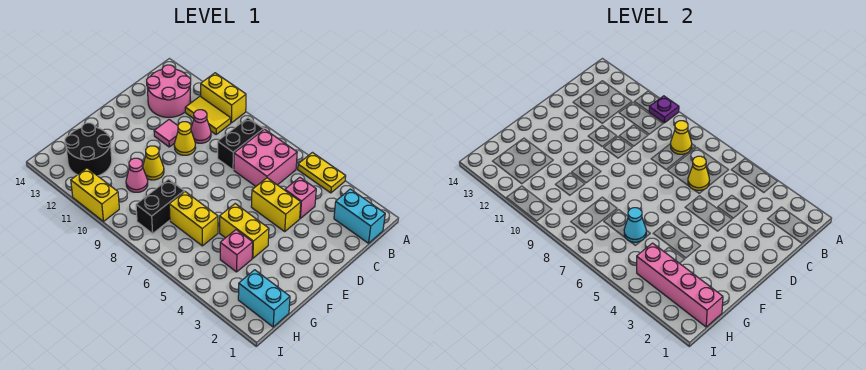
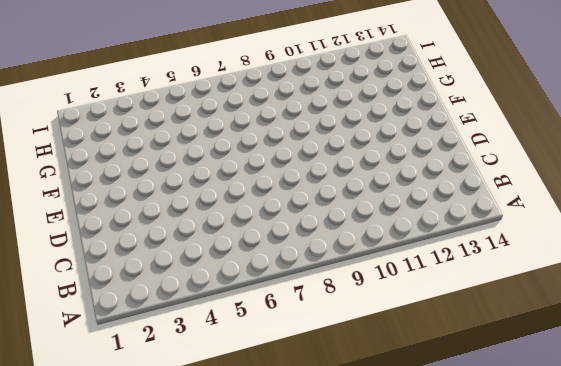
none -> yellow 1x2 plate [298,153,346,193]
none -> yellow 1x2 brick [201,73,246,123]
none -> cyan 1x2 brick [334,189,385,243]

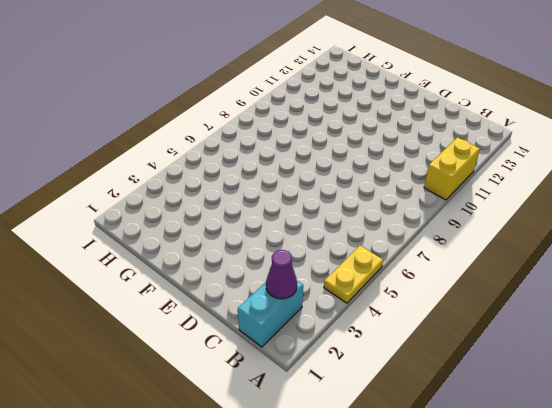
purple 1x1 cone [266,250,297,299] -> none
none -> pink 2x2 brick [234,129,297,186]
none -> black 1x2 brick [218,118,264,170]
none -> yellow 1x2 tile [185,96,231,134]

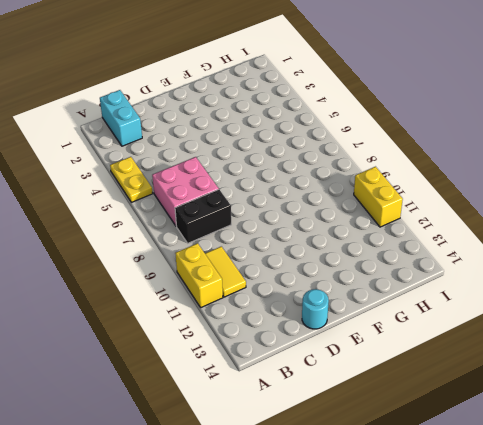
cyan 1x1 round brick [302,289,329,329] -> none
none -> pink 2x2 round brick [147,65,191,117]
none -> pink 1x1 brick [285,177,316,218]
none -> pink 1x1 cone [191,110,211,143]

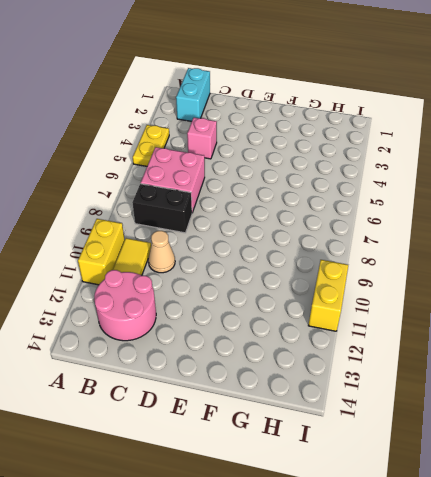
tan 1x1 cone [148,231,175,273] -> pink 1x1 cone [191,110,211,143]
none -> yellow 1x2 brick [251,178,301,231]
none -> yellow 1x1 cone [174,122,196,155]
none -> pink 1x1 tile [154,120,178,147]

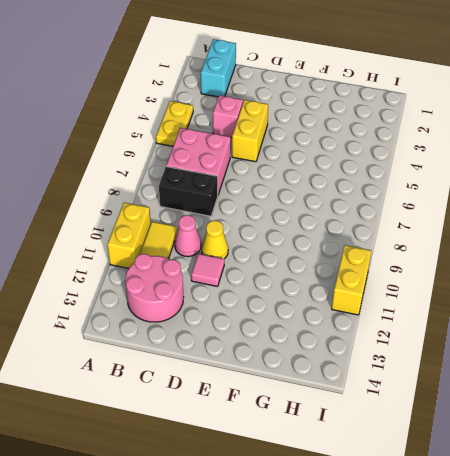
none -> yellow 1x2 brick [220,204,269,258]
none -> yellow 1x1 cone [143,146,164,180]
none -> pink 1x1 brick [220,230,253,272]

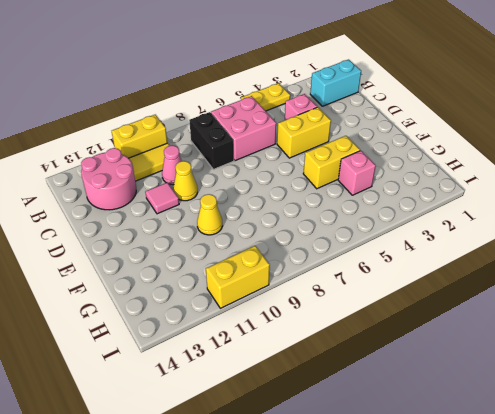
none -> yellow 1x2 brick [169,192,218,246]
none -> black 1x2 brick [136,179,184,233]
none -> pink 1x1 cone [126,158,148,192]

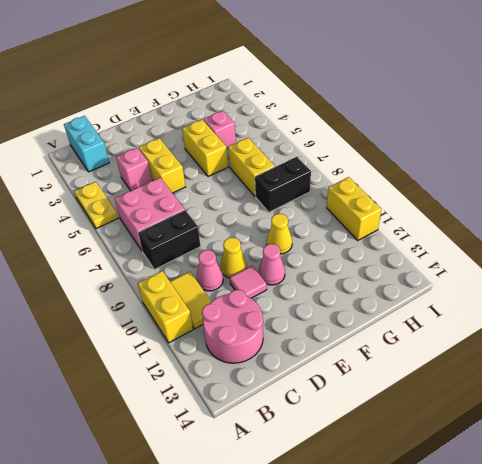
pink 1x1 cone [259,244,285,285] -> pink 1x1 cone moved to [126,158,148,192]
none -> black 2x2 round brick [65,123,112,176]
none -> cyan 1x2 brick [238,270,290,327]
none -> purple 1x1 plate [649,96,679,123]

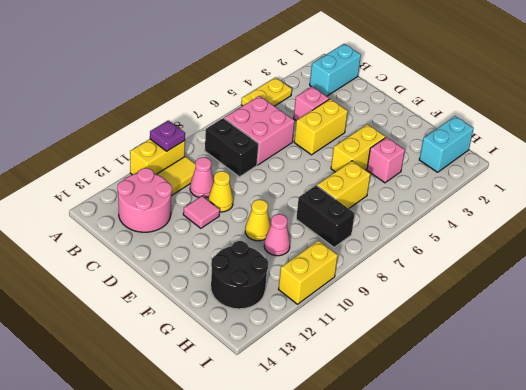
none -> yellow 1x1 cone [671,121,692,154]
none -> yellow 1x1 cone [688,156,710,190]
none -> cyan 1x1 cone [624,208,646,242]

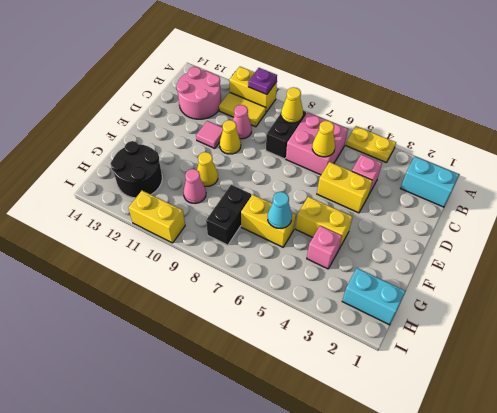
none -> pink 1x4 brick [637,243,723,327]

